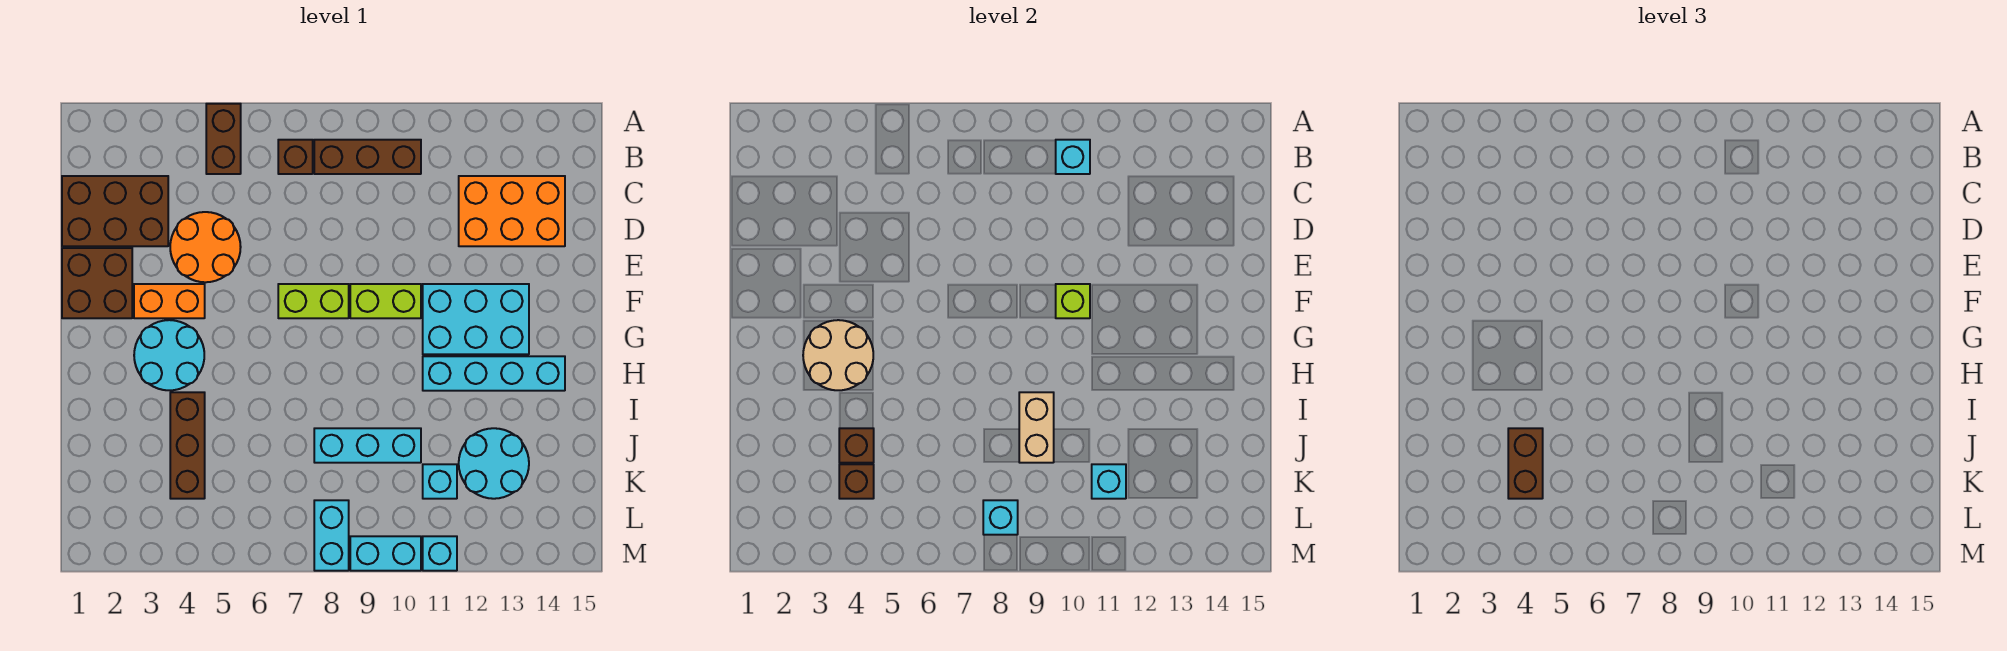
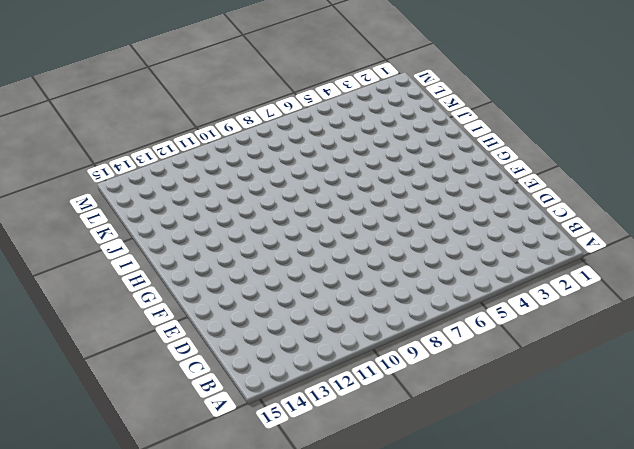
none -> brown 1x2 brick [206,104,241,174]
none -> brown 1x1 brick [278,140,313,174]
none -> brown 1x3 brick [314,140,421,174]

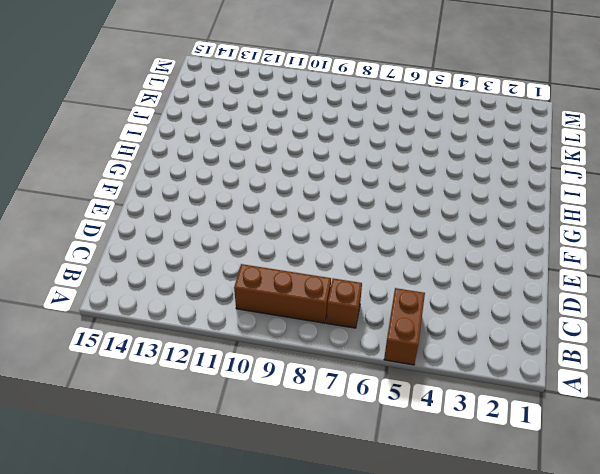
none -> brown 2x3 brick [62,176,168,246]
none -> orange 2x3 brick [459,176,565,246]
none -> orange 2x2 round brick [170,212,241,282]

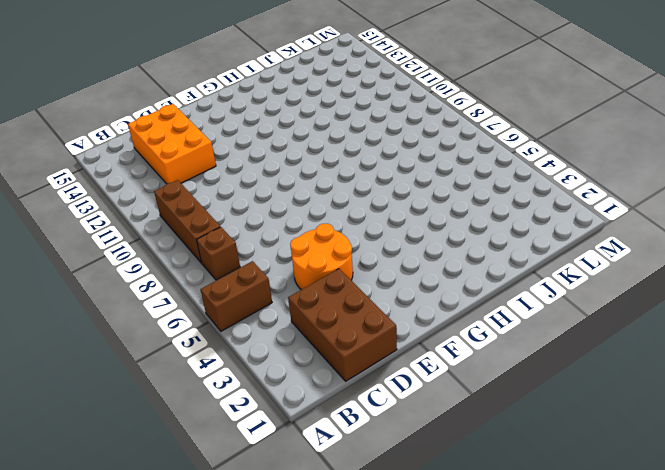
none -> brown 2x2 brick [62,248,132,318]
none -> orange 1x2 brick [134,284,205,318]
none -> lime 1x2 brick [278,284,349,318]

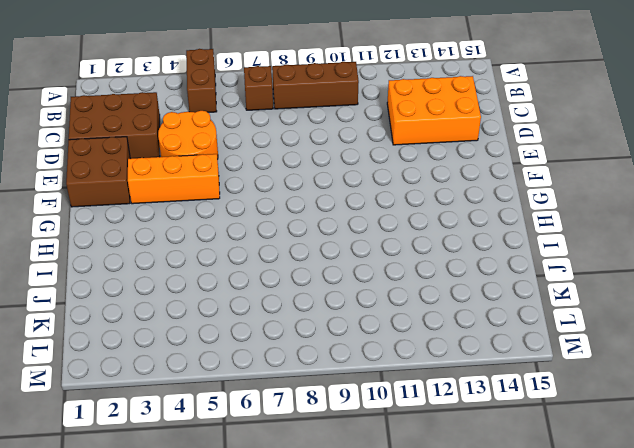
orange 1x3 brick [128,154,220,204] -> orange 1x2 brick [134,284,205,318]
none -> lime 1x2 brick [278,284,349,318]
none -> lime 1x2 brick [350,284,421,318]
none -> cyan 2x3 brick [423,284,529,354]

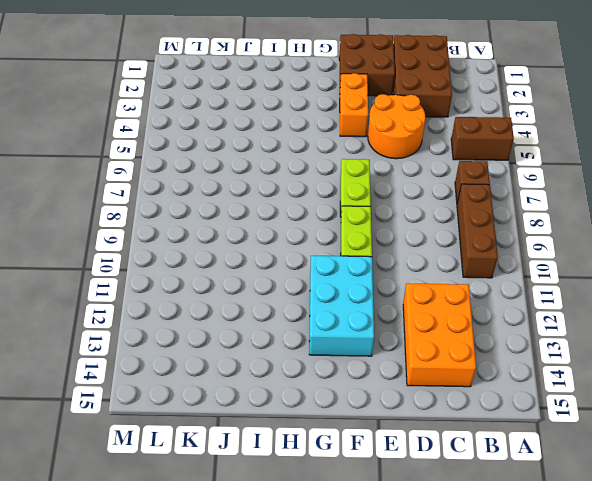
none -> cyan 2x2 round brick [134,320,204,390]
none -> cyan 1x4 brick [423,356,565,391]
none -> brown 1x3 brick [170,392,205,499]

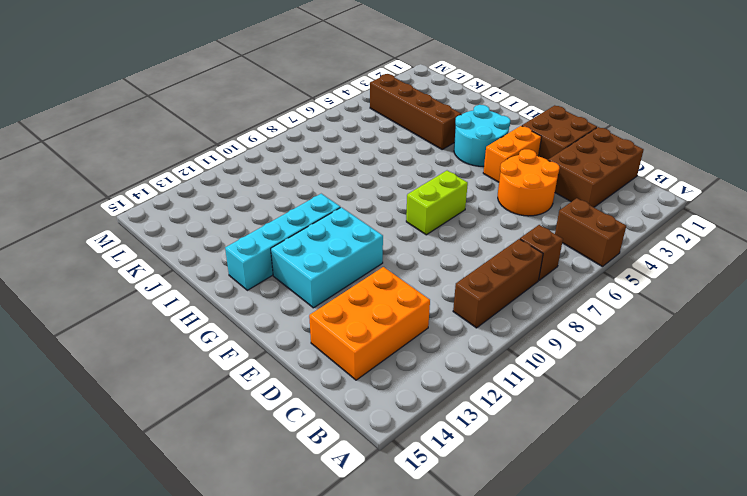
brown 1x4 brick [370,74,461,149] -> brown 1x3 brick [170,392,205,499]
none -> lime 1x2 brick [350,284,421,318]
none -> cyan 1x3 brick [314,428,421,463]
none -> cyan 2x2 round brick [459,428,529,499]

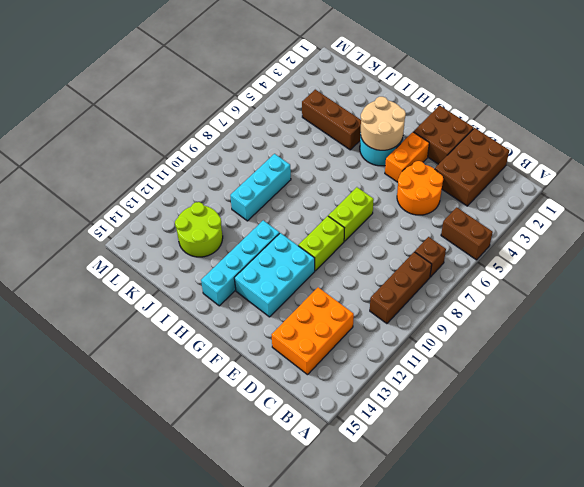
lime 2x2 round brick [175,202,223,257] -> cyan 2x2 round brick [459,428,529,499]
none -> cyan 1x1 brick [423,464,457,499]
none -> cyan 1x2 brick [314,500,349,571]
none -> cyan 1x2 brick [350,536,421,571]

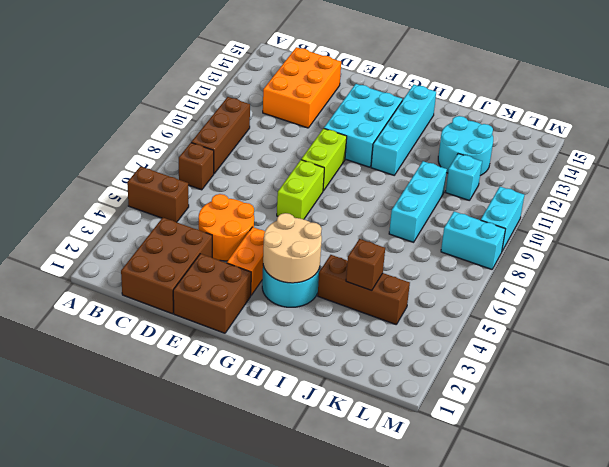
none -> cyan 1x1 brick [423,536,457,571]
none -> cyan 1x1 brick [1056,140,1090,174]
none -> lime 1x1 brick [1056,284,1090,318]

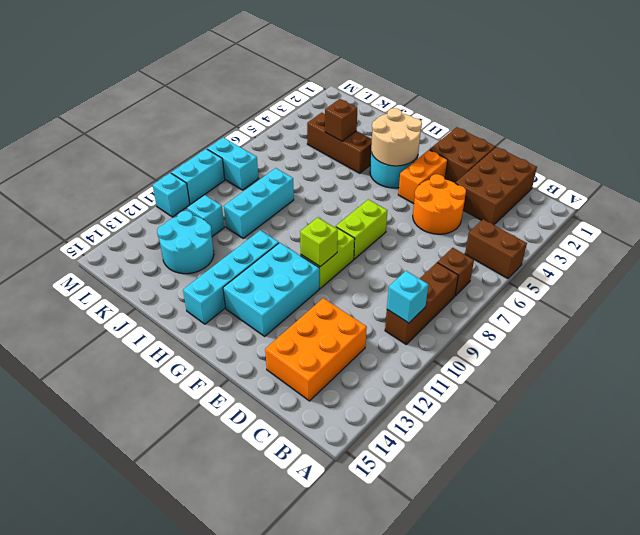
none -> tan 1x2 brick [1019,392,1054,463]
none -> brown 1x1 brick [839,464,874,499]
none -> cyan 1x1 brick [1092,464,1126,499]

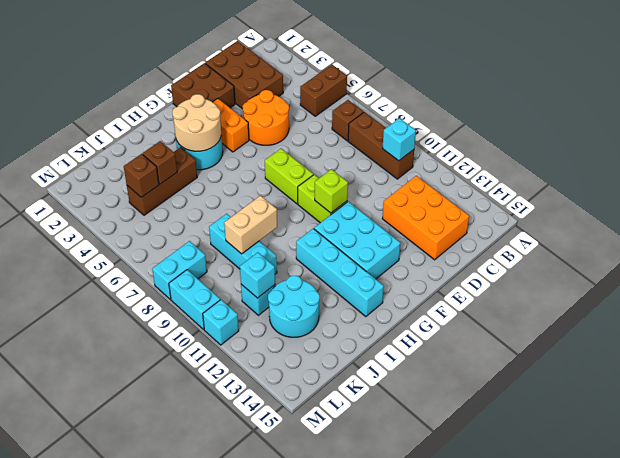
none -> cyan 1x1 brick [983,500,1018,535]
none -> brown 1x2 brick [1508,428,1543,499]

